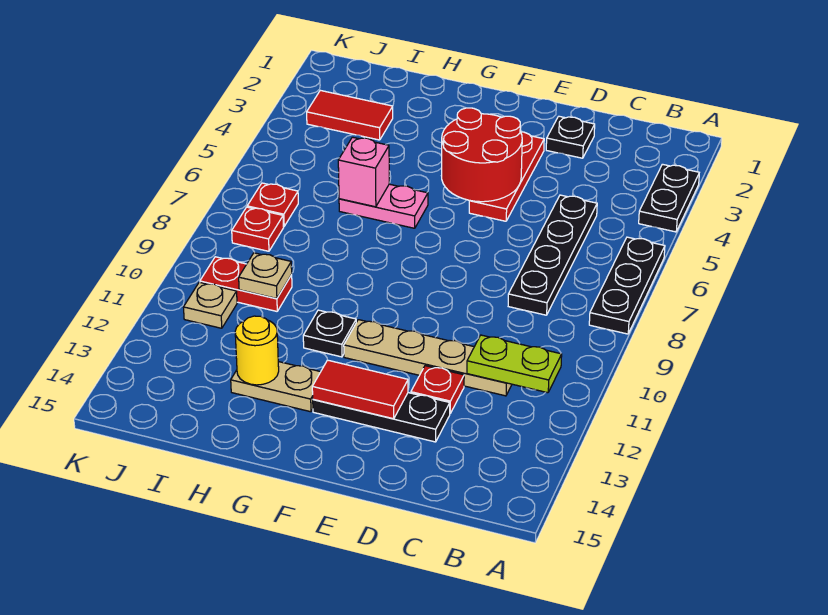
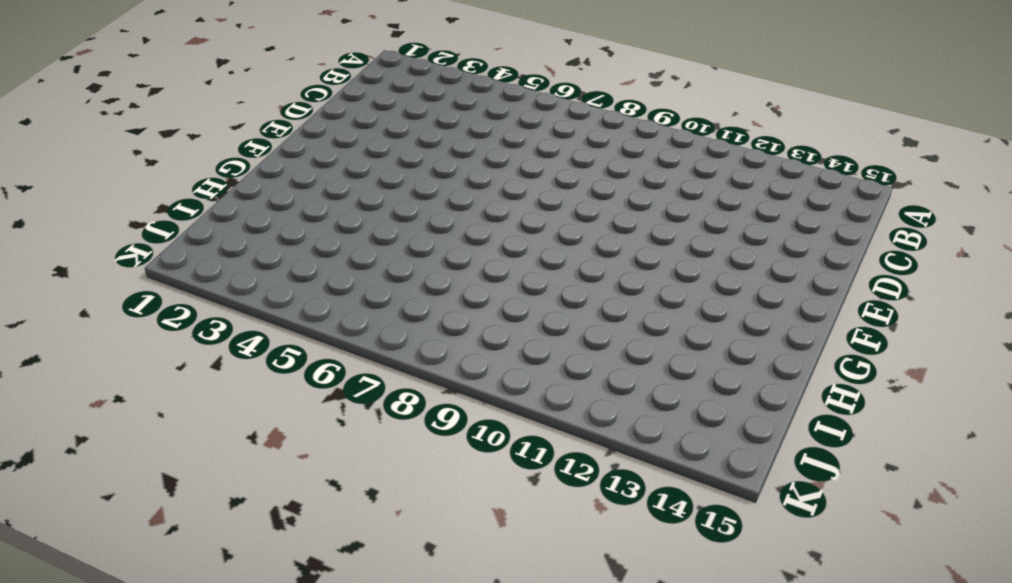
none -> black 1x2 plate [639,164,699,232]
none -> black 1x3 plate [589,237,665,334]
none -> black 1x4 plate [508,195,597,315]

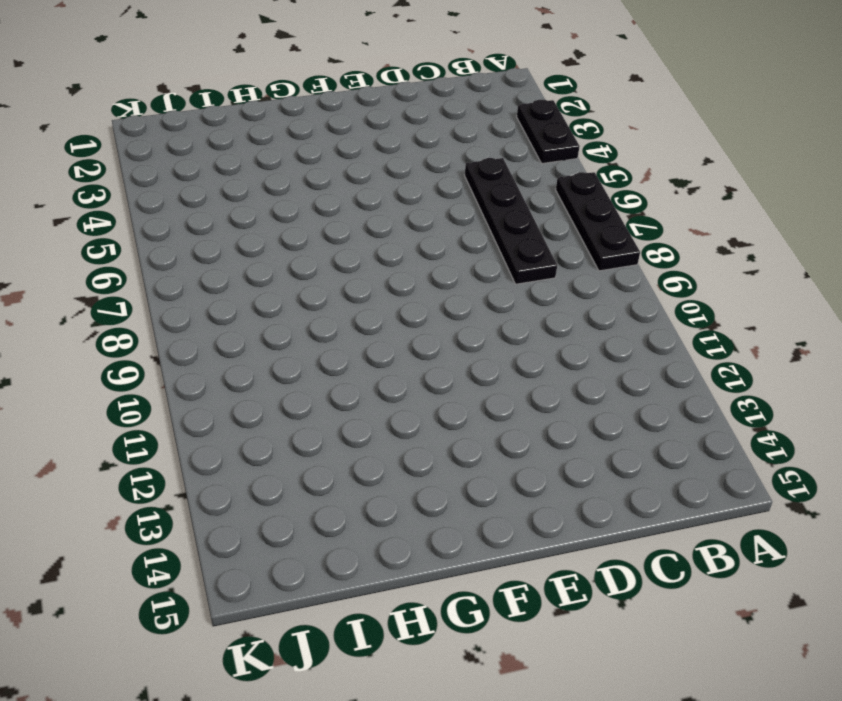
none -> tan 1x4 plate [344,320,512,396]
none -> black 1x1 plate [546,116,595,158]
none -> red 1x1 plate [411,366,464,413]

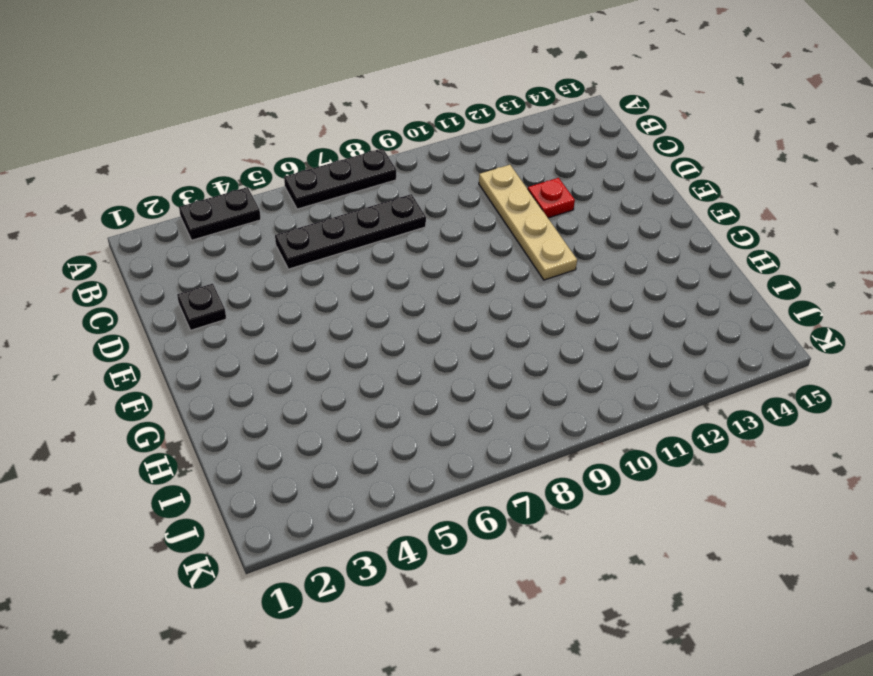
none -> black 1x3 plate [313,393,450,442]
none -> red 1x3 plate [469,132,544,221]
none -> pink 1x2 plate [339,184,428,228]

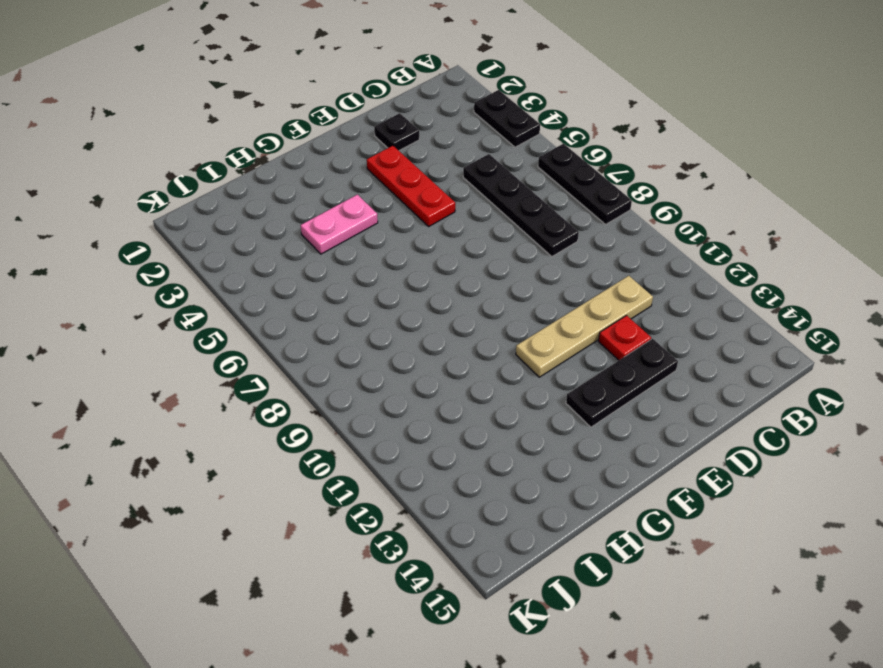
pink 1x2 plate [301,195,378,254] -> pink 1x2 plate moved to [339,184,428,228]
none -> black 1x1 plate [303,310,356,357]
none -> tan 1x2 plate [231,362,320,412]
none -> red 1x2 tile [307,90,393,140]

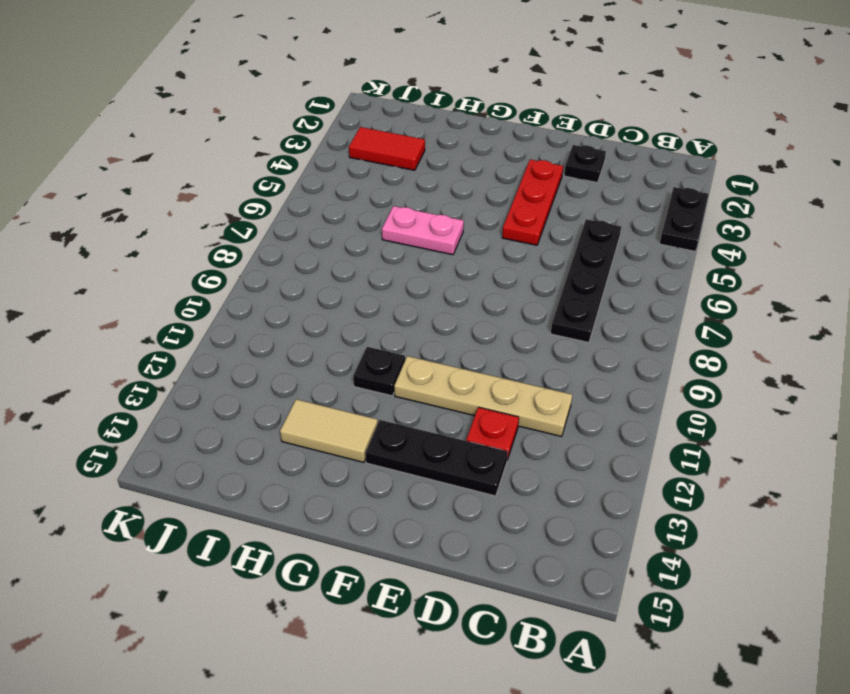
tan 1x2 tile [280,399,378,462] -> tan 1x2 plate [231,362,320,412]
none -> black 1x3 plate [589,237,665,334]
none -> red 1x2 plate [200,257,292,311]
none -> red 1x1 plate [247,183,298,227]

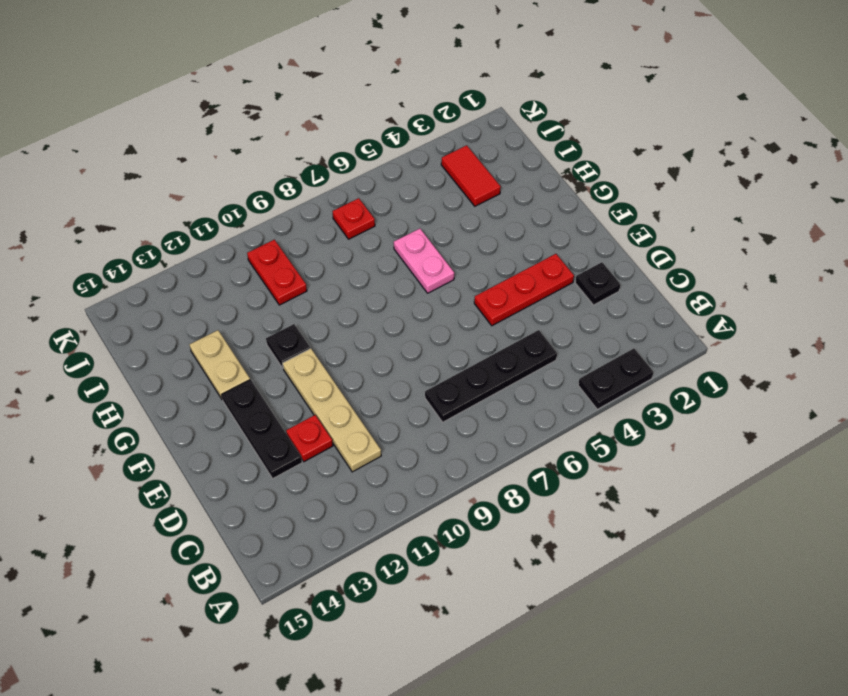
none -> black 1x3 plate [589,237,665,334]
none -> red 1x1 plate [232,207,284,251]
none -> tan 1x1 plate [183,282,237,328]

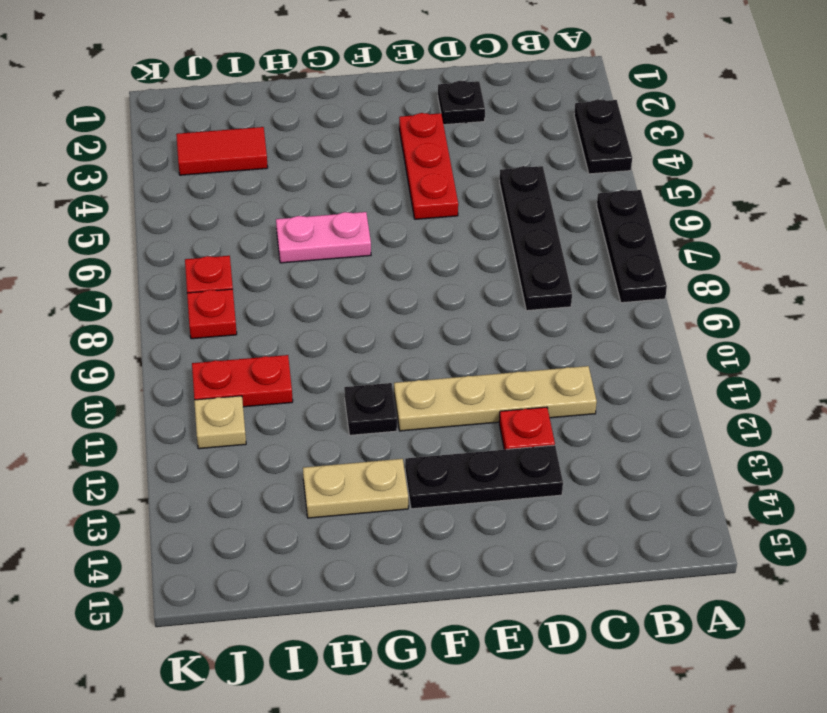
none -> lime 1x2 plate [467,335,562,393]
none -> red 2x2 round brick [441,108,522,202]
none -> red 1x2 tile [312,360,408,419]

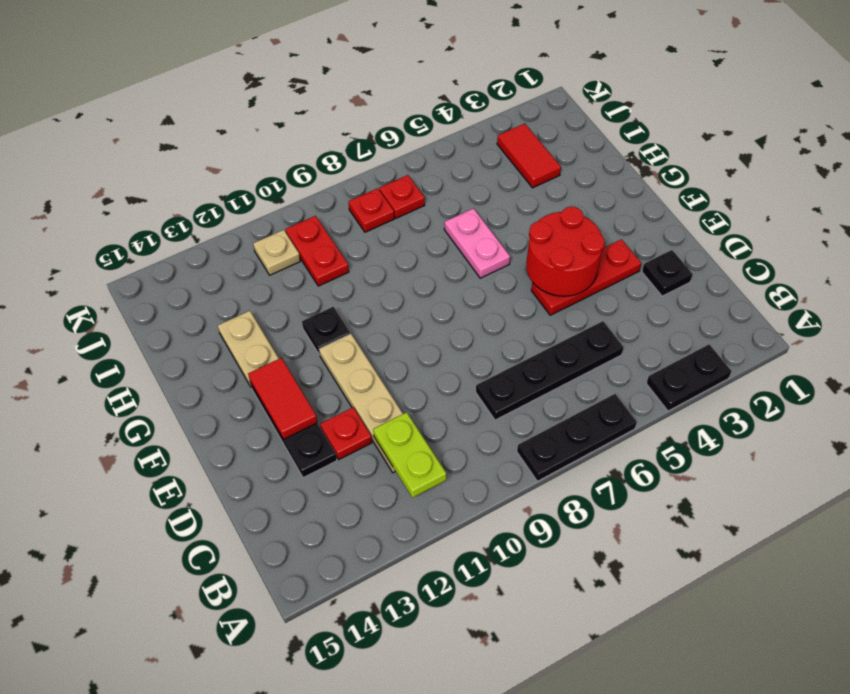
none -> pink 1x1 brick [338,137,389,207]
none -> yellow 1x1 round brick [235,316,279,385]
none -> tan 1x1 plate [239,253,292,299]

